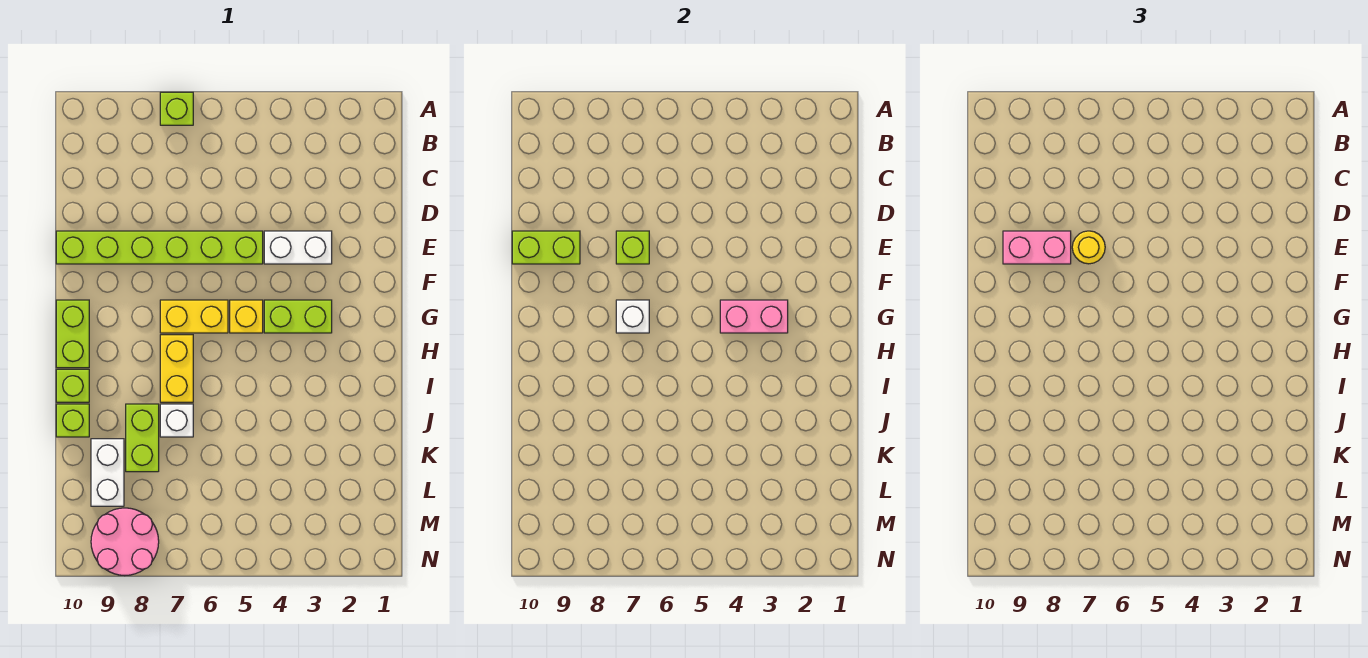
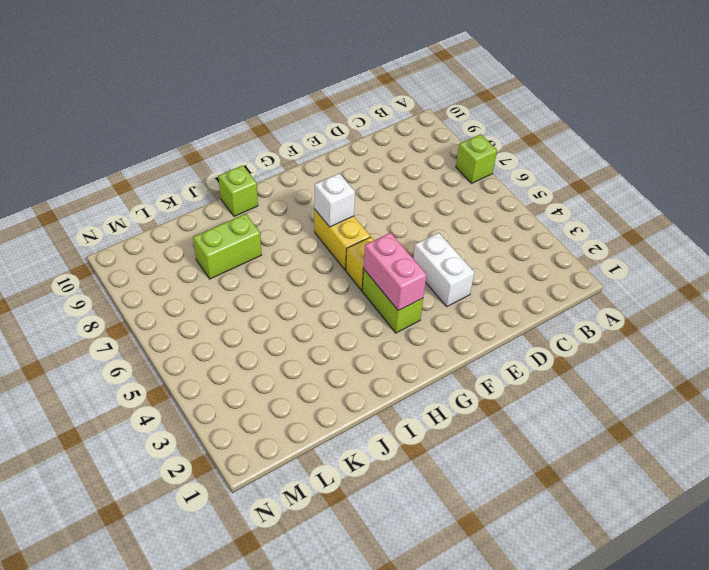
none -> lime 1x6 brick [56,231,263,264]
none -> lime 1x2 brick [56,300,89,368]
none -> yellow 1x2 brick [160,335,193,402]

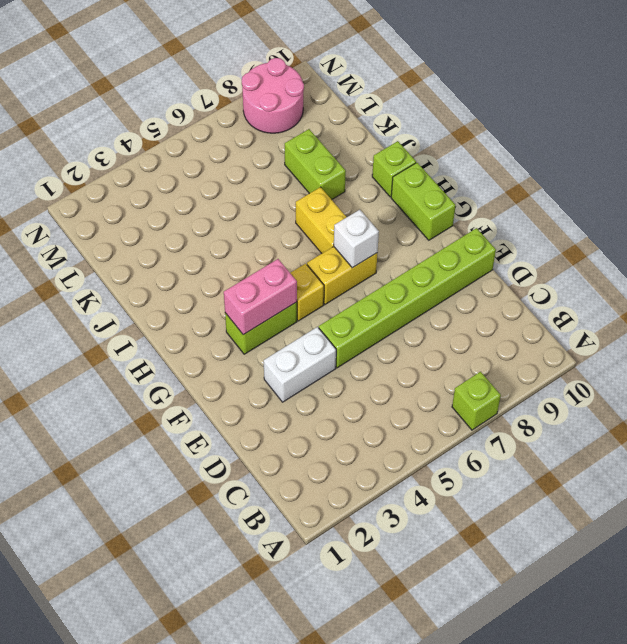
none -> white 1x1 brick [160,404,193,437]
none -> lime 1x1 brick [56,404,89,437]
none -> white 1x2 brick [91,439,124,506]

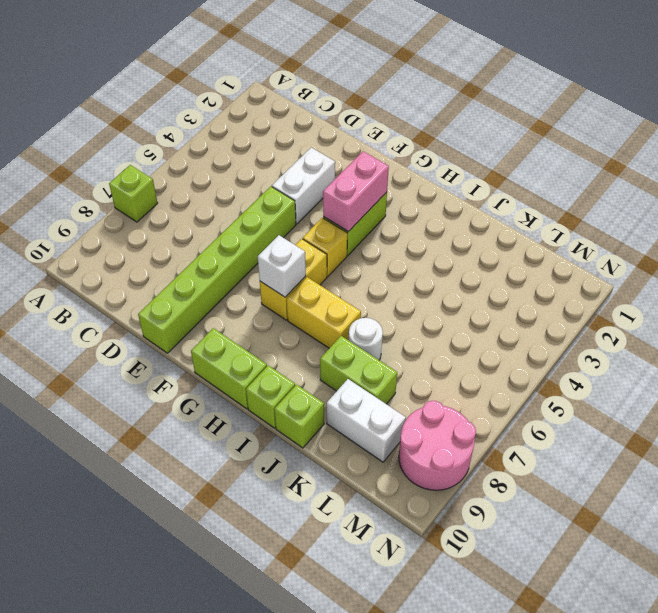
white 1x1 round brick [349,318,383,360] -> white 1x1 brick [160,404,193,437]
none -> lime 1x1 brick [616,231,649,264]
none -> lime 1x2 brick [512,231,580,264]
none -> yellow 1x1 round brick [1072,231,1105,264]

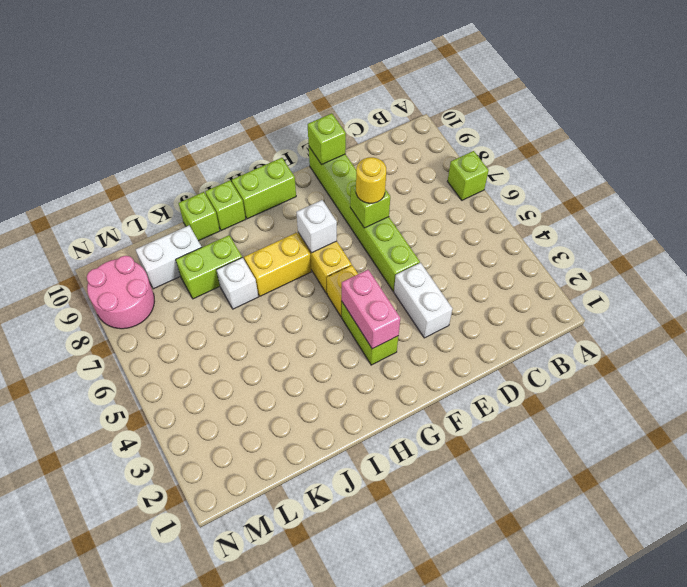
lime 1x1 brick [308,113,346,165] -> lime 1x2 brick [512,231,580,264]
none -> pink 1x2 brick [1003,231,1071,264]

